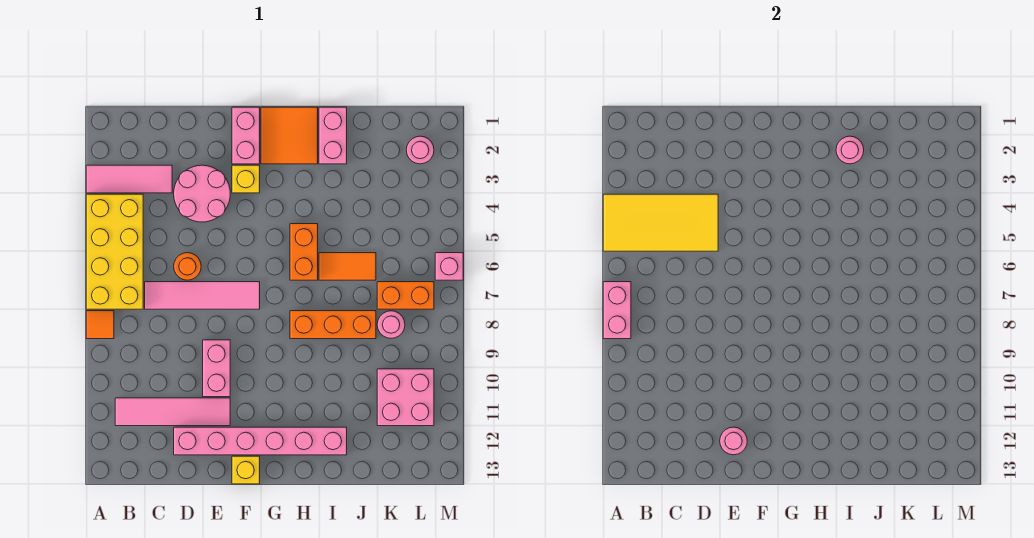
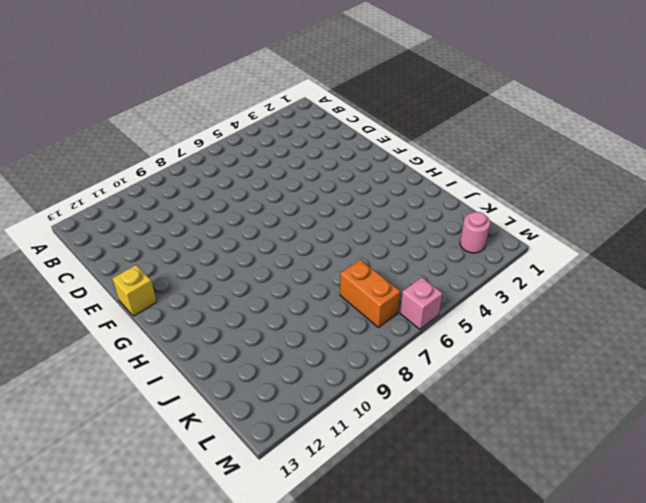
none -> pink 1x3 tile [86,165,172,193]
none -> yellow 2x4 brick [86,194,143,309]
none -> orange 1x1 tile [86,311,114,339]

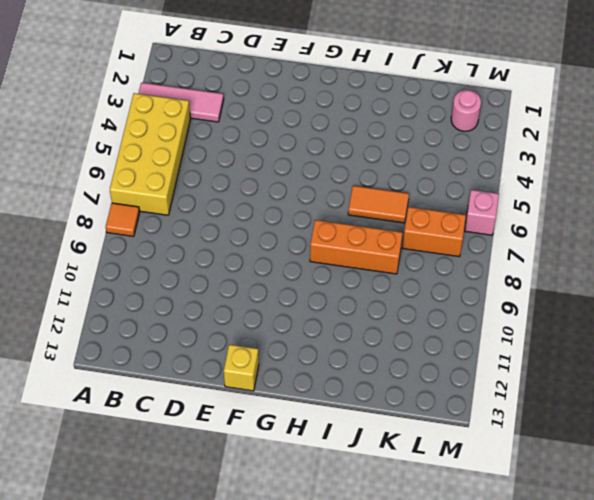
none -> pink 1x4 tile [115,398,230,426]
none -> pink 1x4 tile [145,282,260,309]
none -> pink 2x2 round brick [174,165,230,222]

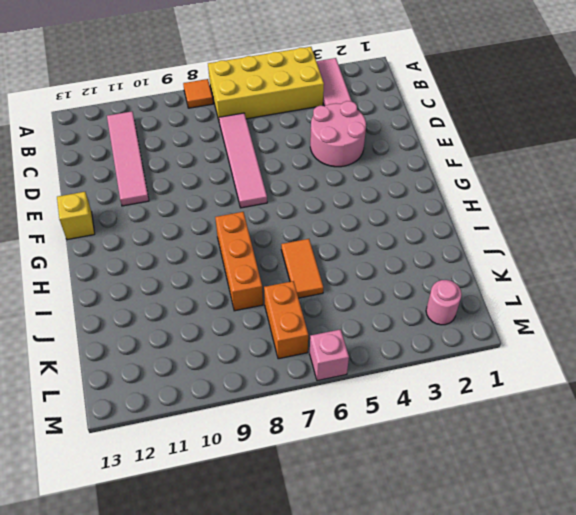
none -> orange 1x1 round brick [174,253,201,280]
none -> pink 1x6 brick [174,427,347,455]
none -> pink 1x2 brick [203,340,230,397]

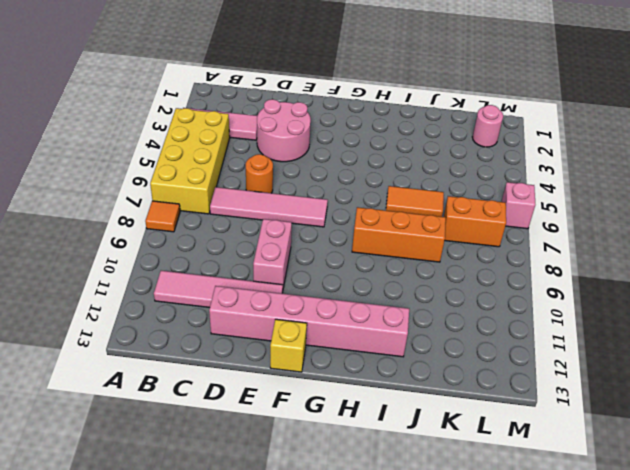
none -> pink 1x2 brick [232,107,260,164]
none -> yellow 1x1 brick [232,165,260,193]
none -> orange 2x2 tile [261,107,318,164]

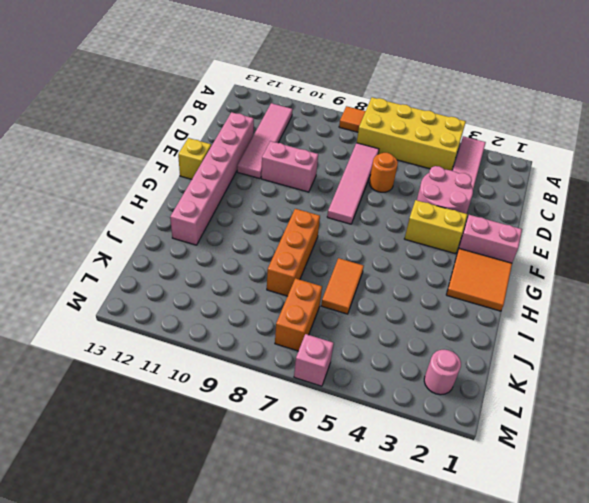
yellow 1x2 brick [404,200,467,254] -> yellow 1x1 brick [232,165,260,193]
none -> orange 1x2 brick [290,224,318,280]
none -> pink 1x2 brick [319,107,347,164]
none -> pink 1x1 round brick [377,311,405,338]

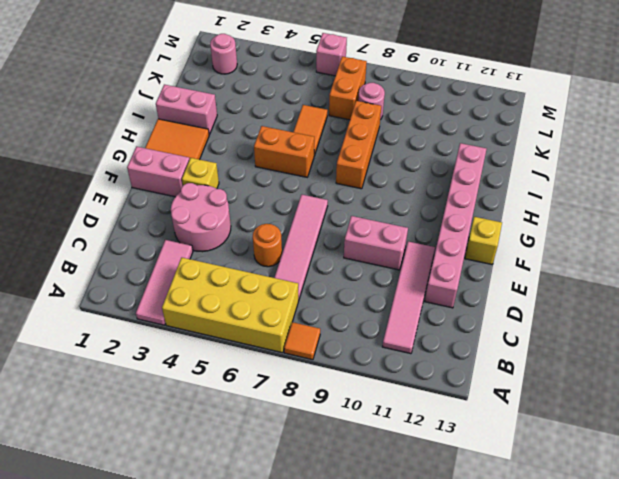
none -> pink 2x2 brick [377,369,434,426]
none -> yellow 2x4 tile [603,194,718,251]
none -> pink 1x2 brick [603,282,631,339]

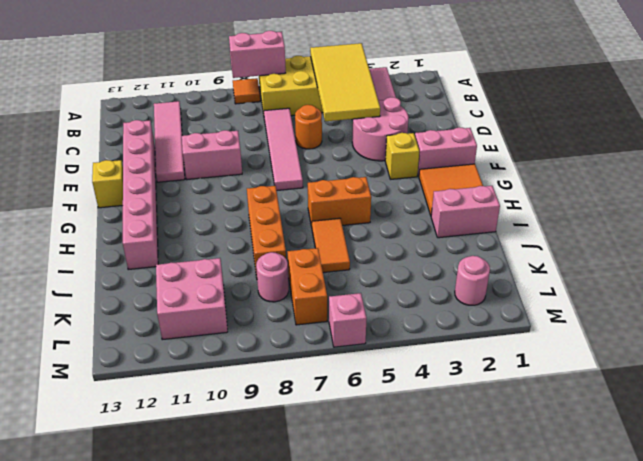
none -> pink 1x1 round brick [720,427,747,455]
none -> pink 1x1 round brick [836,136,864,164]

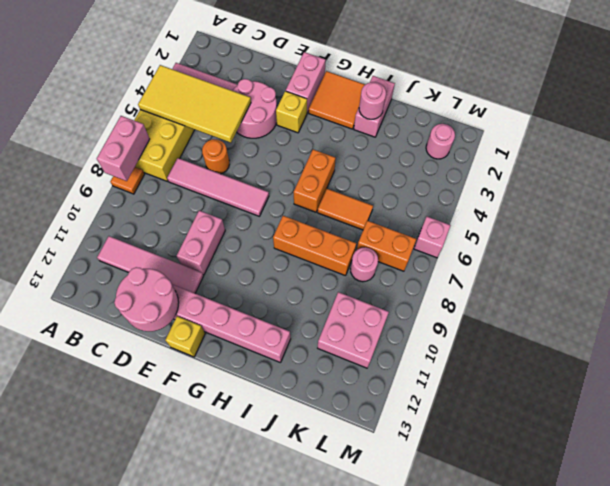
pink 2x2 round brick [114,267,179,331] -> pink 1x1 round brick [720,427,747,455]

